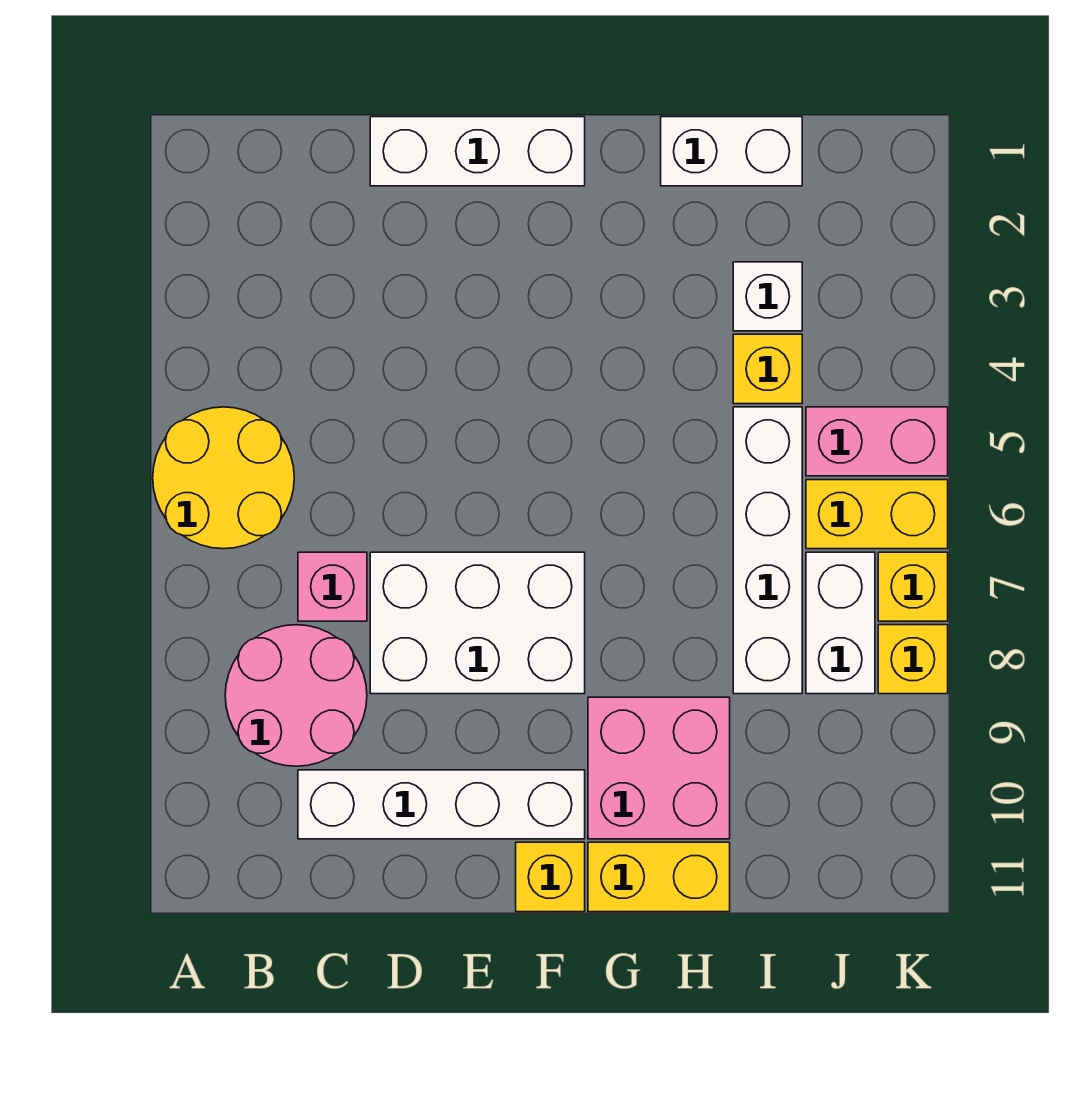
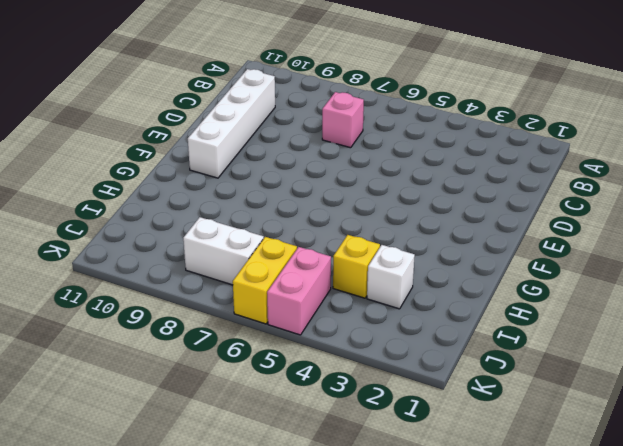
none -> yellow 2x2 round brick [153,407,294,549]
none -> pink 2x2 round brick [225,625,367,766]
none -> white 1x3 brick [370,117,585,186]

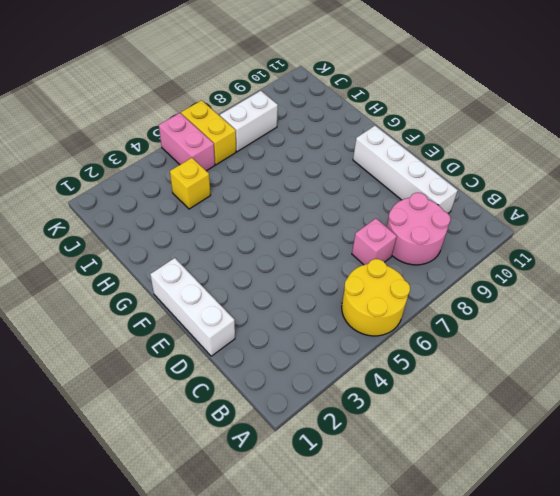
none -> white 2x3 brick [370,552,585,694]
none -> yellow 1x1 brick [516,842,585,912]
none -> pink 2x2 brick [588,697,730,839]

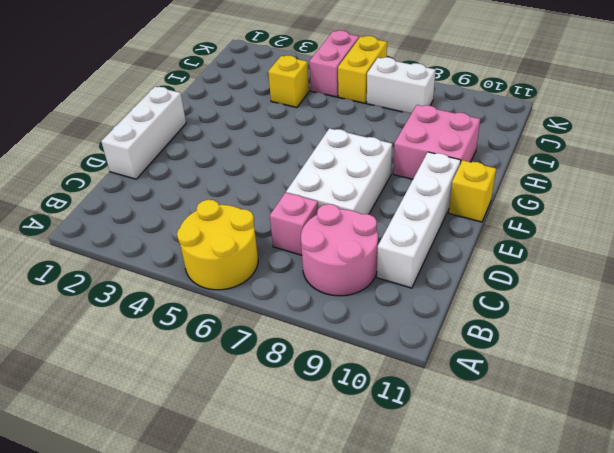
none -> yellow 1x2 brick [588,842,730,912]
none -> white 1x2 brick [661,117,802,186]
none -> white 1x1 brick [733,262,802,331]

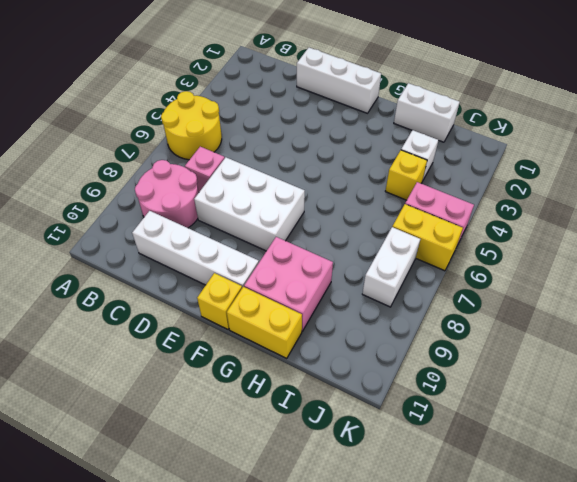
none -> white 1x4 brick [733,407,802,694]
none -> yellow 1x1 brick [878,552,948,621]
none -> yellow 1x1 brick [878,625,948,694]

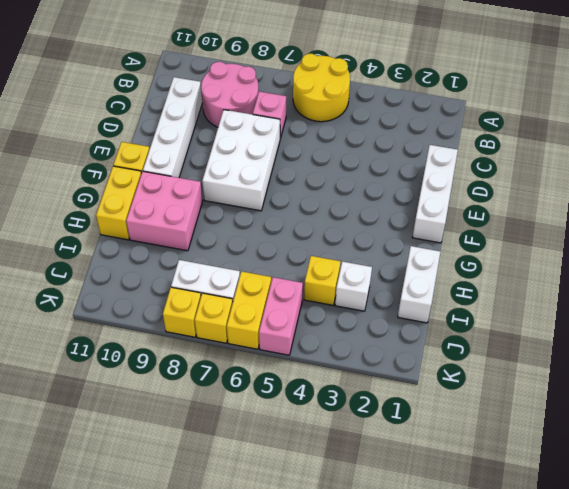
none -> white 1x4 brick [733,407,802,694]

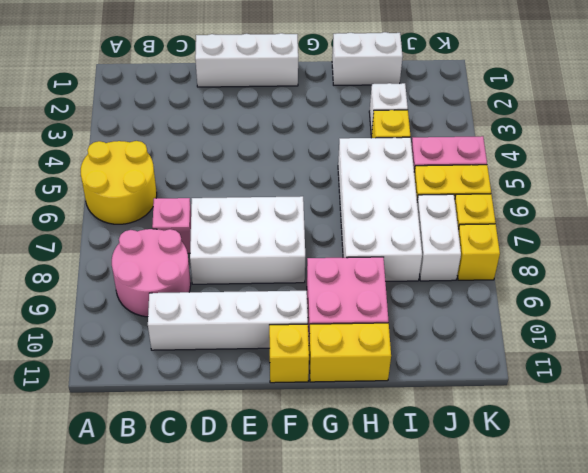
white 2x4 brick [338,137,422,281] -> white 1x4 brick [733,407,802,694]

